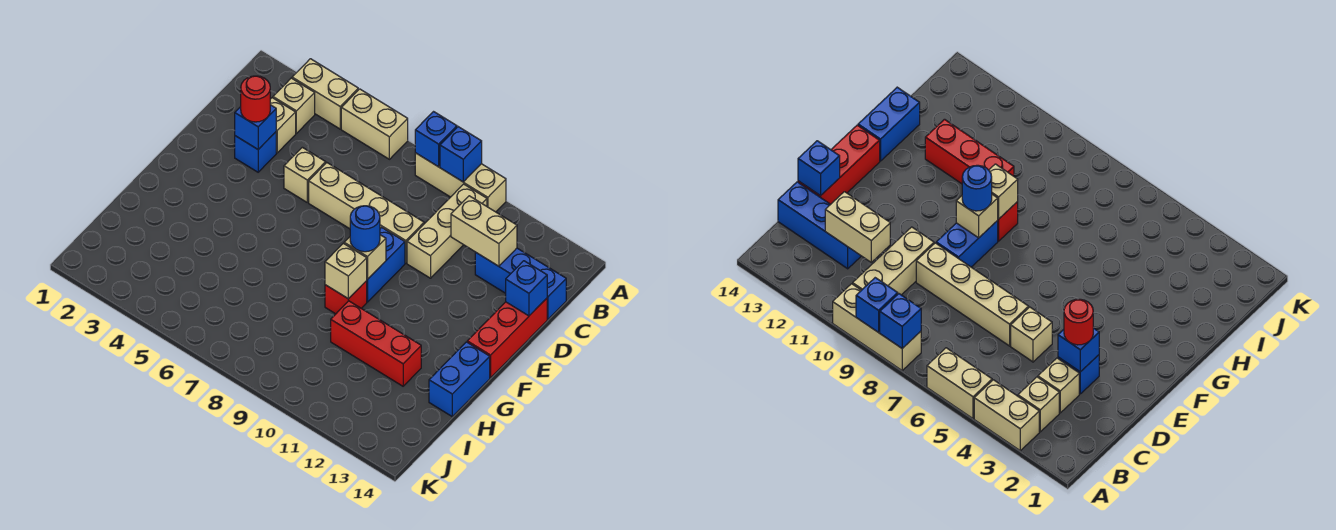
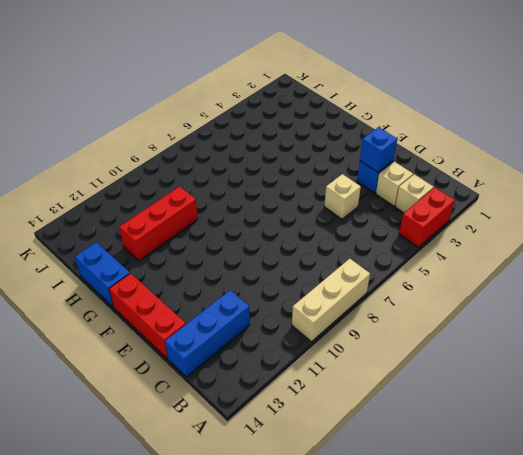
red 1x2 brick [399,187,455,247] -> tan 1x2 brick [292,59,358,129]
none -> tan 1x2 brick [341,89,408,159]
none -> tan 1x3 brick [407,184,487,278]
none -> tan 1x4 brick [309,163,424,263]

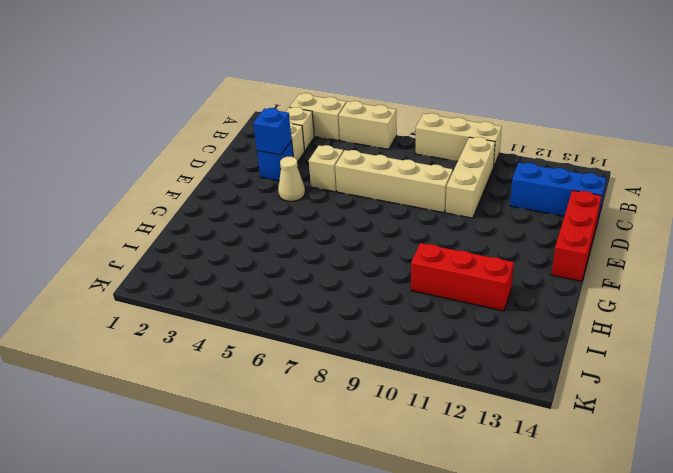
tan 1x1 cone [278,156,305,201] -> none
none -> blue 1x2 brick [367,227,405,302]
none -> red 1x1 brick [325,281,367,314]
none -> blue 1x2 brick [429,342,490,416]

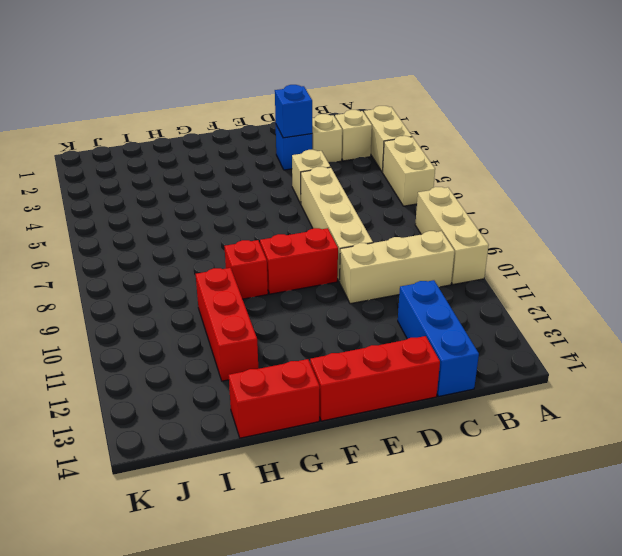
red 1x2 brick [260,228,338,294] -> blue 1x2 brick [367,227,405,302]
red 1x2 brick [229,359,320,438] -> blue 1x2 brick [429,342,490,416]
none -> blue 1x1 brick [415,112,457,167]
none -> blue 1x1 brick [440,127,482,182]
none -> tan 1x2 brick [451,196,517,266]

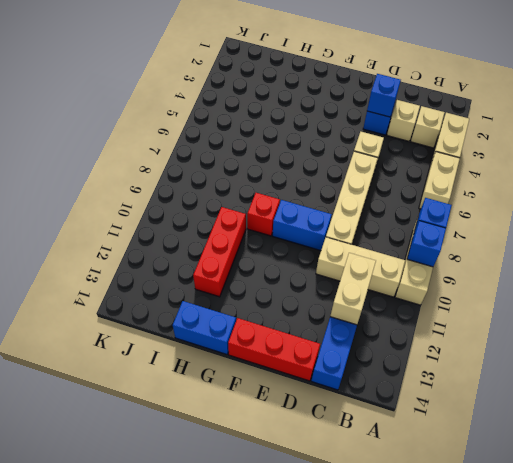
none -> blue 1x1 brick [506,261,547,316]
none -> tan 1x1 brick [344,235,386,279]
none -> tan 1x1 brick [325,243,367,299]

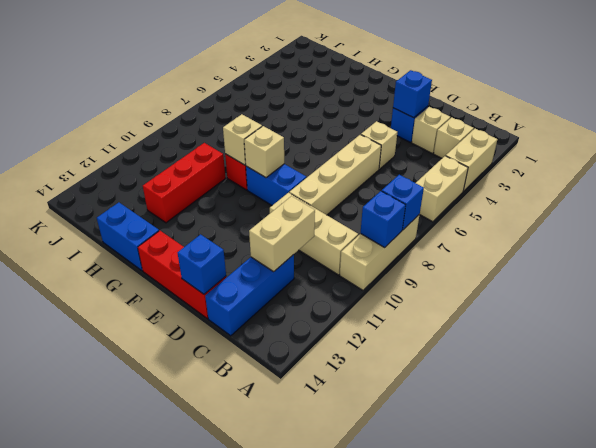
none -> red 1x1 round brick [241,76,270,122]
none -> blue 1x1 round brick [350,206,380,252]

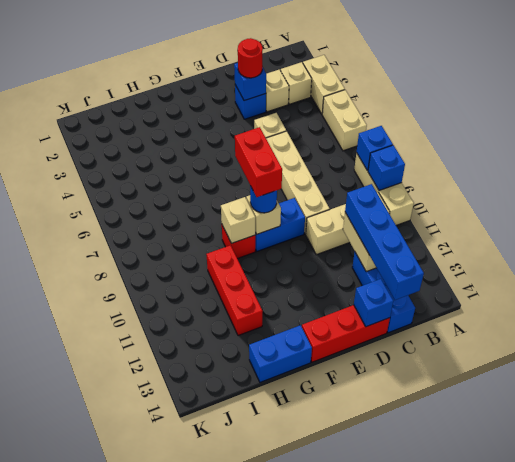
blue 1x4 brick [345,184,424,300] -> none
red 1x2 brick [235,127,282,197] -> none

